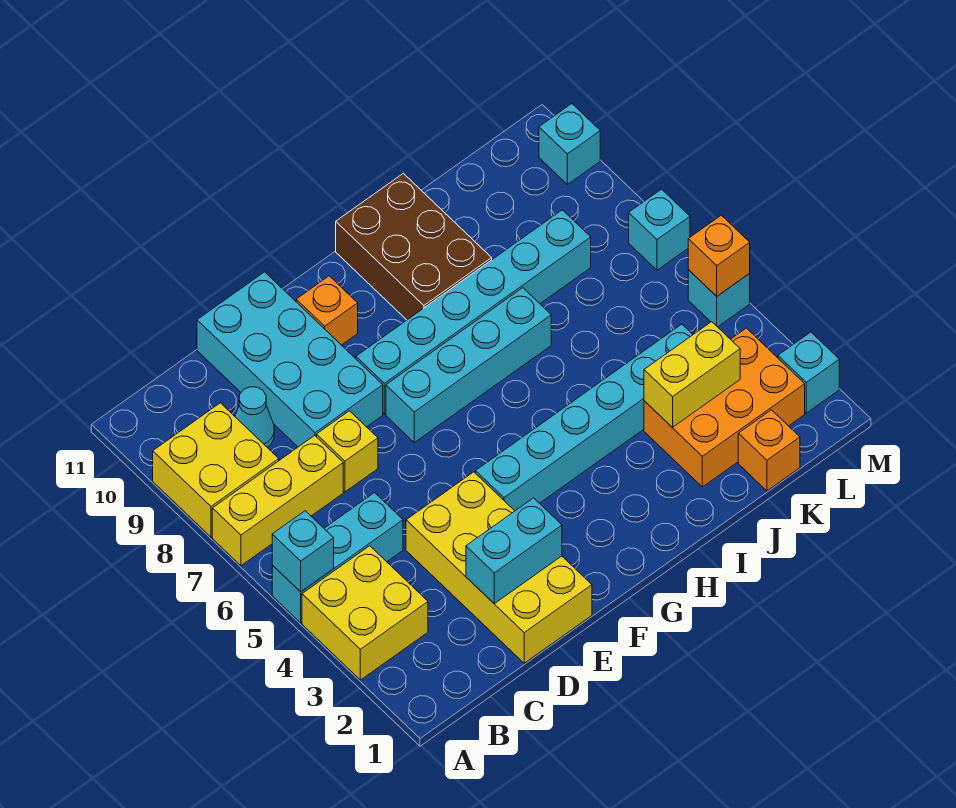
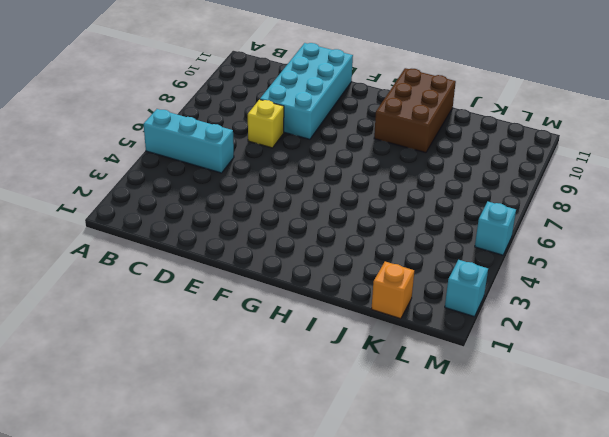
none -> yellow 2x2 brick [302,546,428,680]
none -> yellow 1x3 brick [212,436,343,566]
none -> yellow 2x2 brick [153,403,279,537]

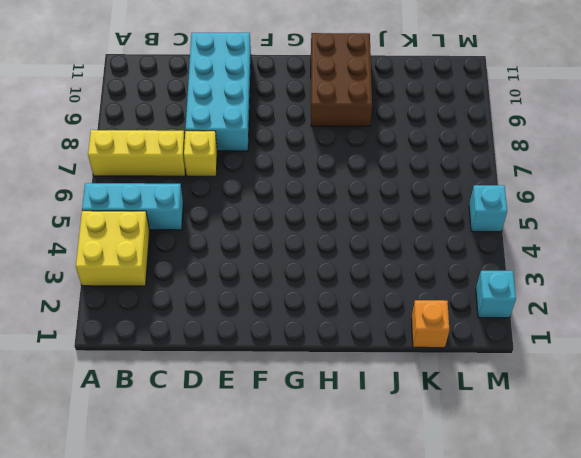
none -> yellow 2x2 brick [153,403,279,537]
none -> cyan 1x1 cone [235,387,275,447]
none -> yellow 2x4 brick [406,472,592,663]

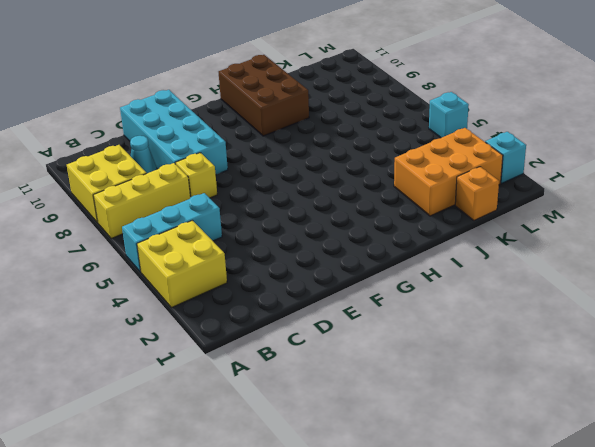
none -> yellow 2x4 brick [406,472,592,663]
none -> cyan 1x6 brick [475,324,693,511]
none -> cyan 1x4 brick [386,288,551,442]

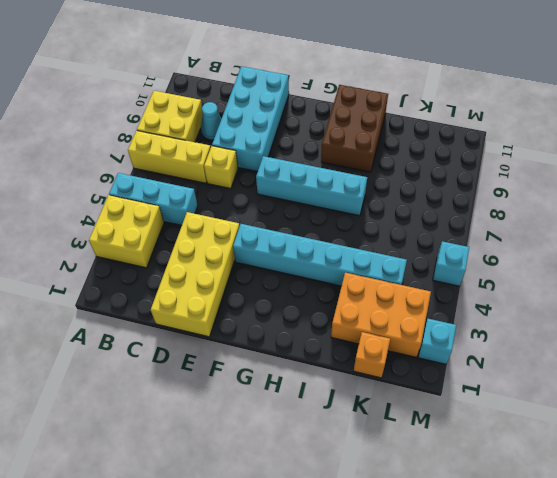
none -> cyan 1x6 brick [356,210,591,414]
none -> orange 1x1 brick [296,276,358,345]
none -> cyan 1x1 brick [629,189,690,270]

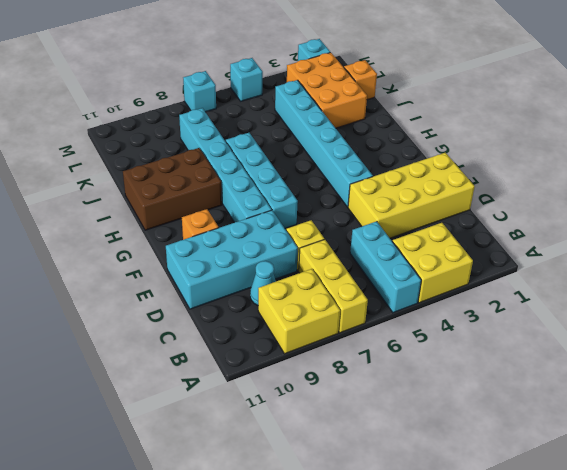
none -> cyan 1x1 brick [539,104,600,184]
none -> cyan 1x1 brick [272,511,334,592]
none -> cyan 1x2 brick [466,498,562,604]

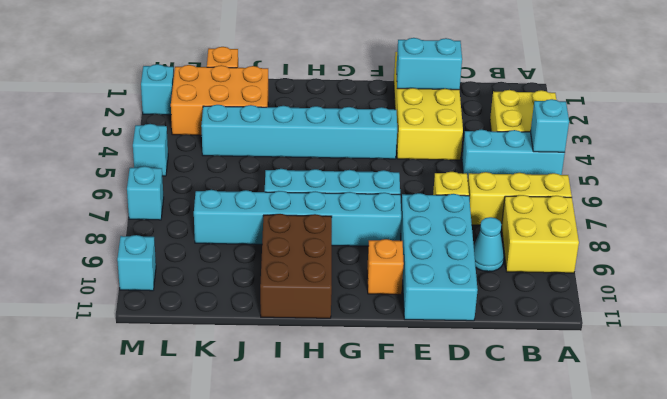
none -> yellow 1x2 brick [644,322,740,427]
none -> orange 1x1 brick [688,215,750,296]

